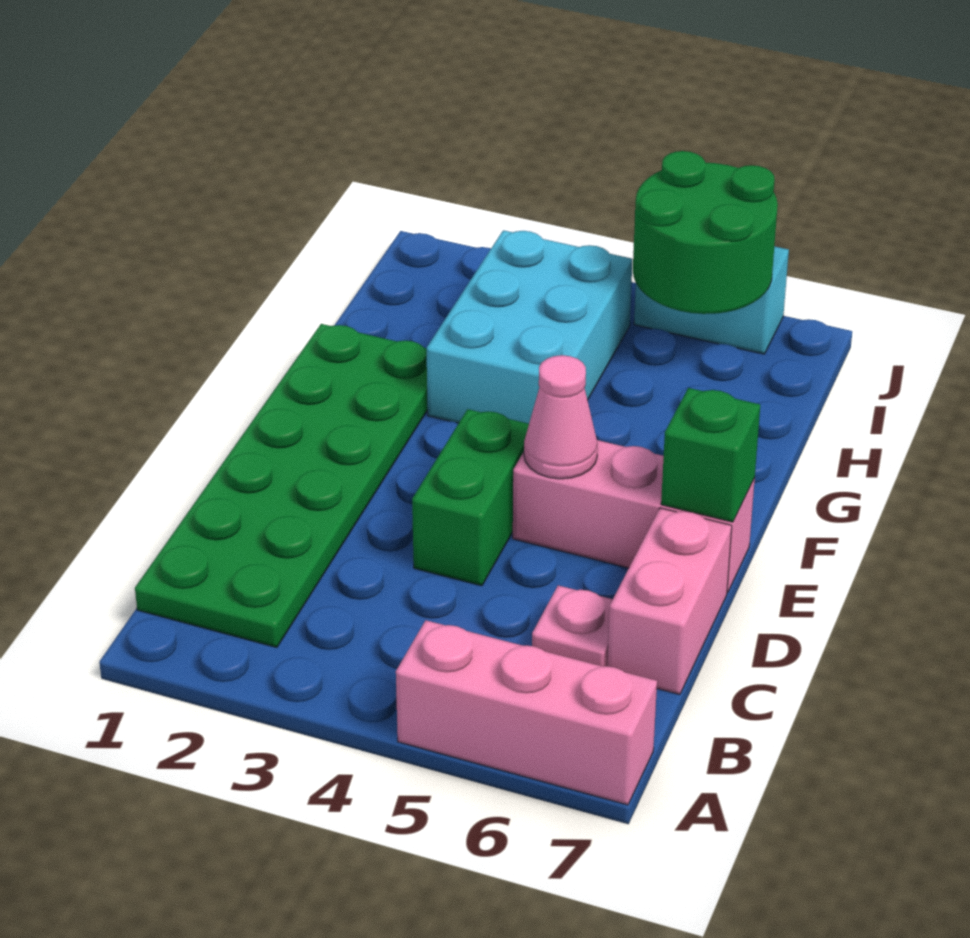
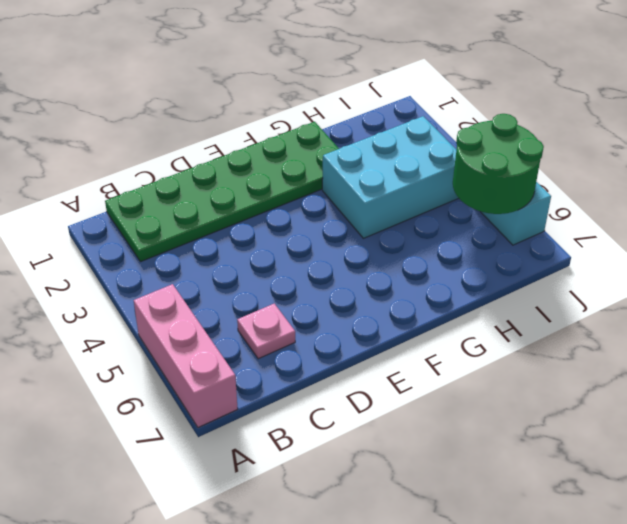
none -> pink 1x2 brick [608,508,732,695]
none -> green 1x2 brick [412,409,529,586]

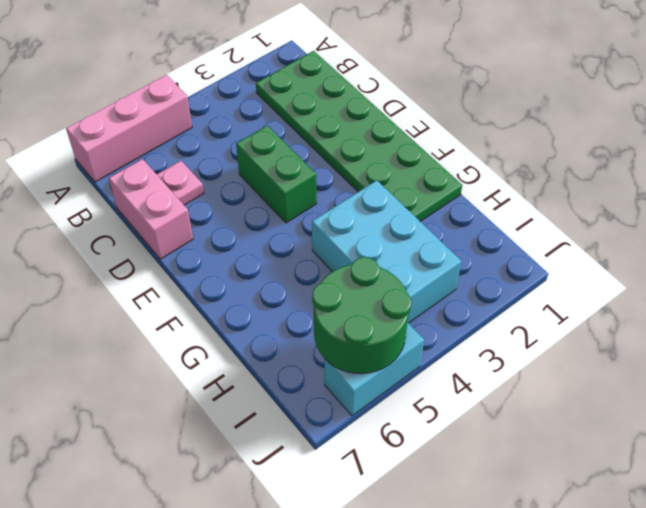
none -> pink 1x3 brick [513,440,755,593]
none -> pink 1x1 cone [524,355,598,479]

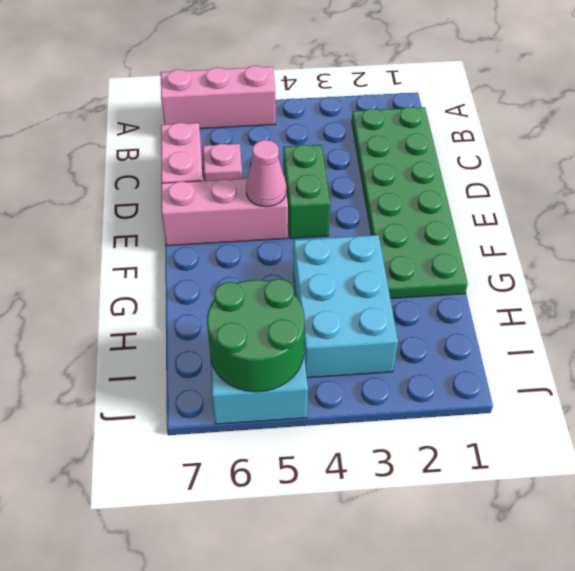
none -> green 1x1 brick [661,388,760,522]

